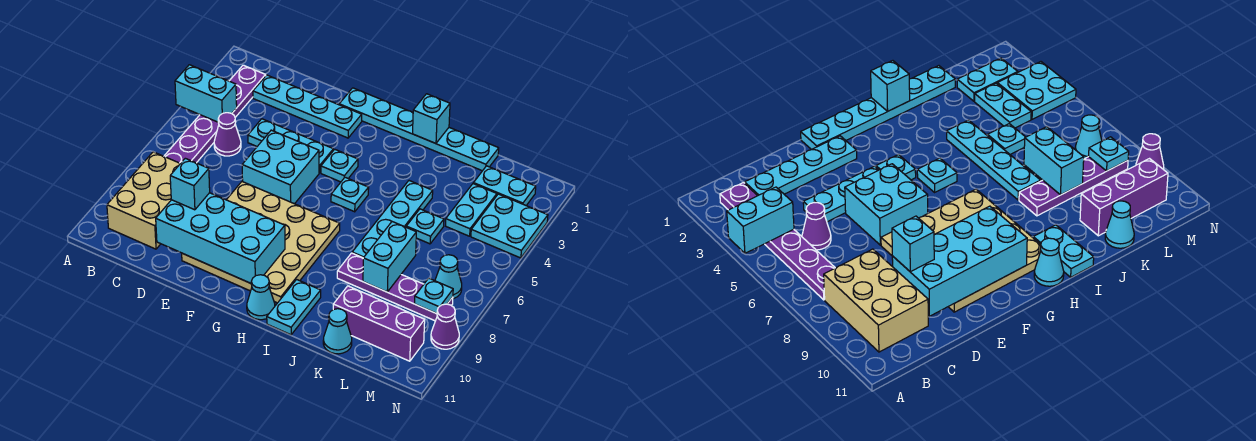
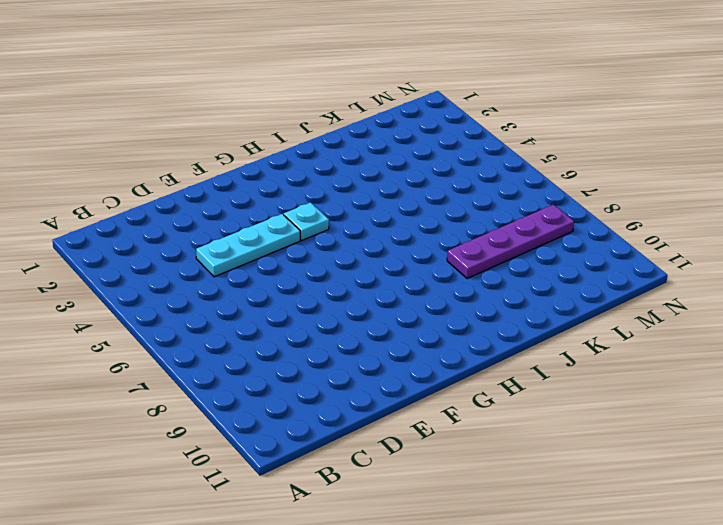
none -> purple 1x6 plate [164,65,266,164]
none -> tan 2x3 brick [107,152,180,249]
none -> cyan 1x4 plate [253,75,362,138]

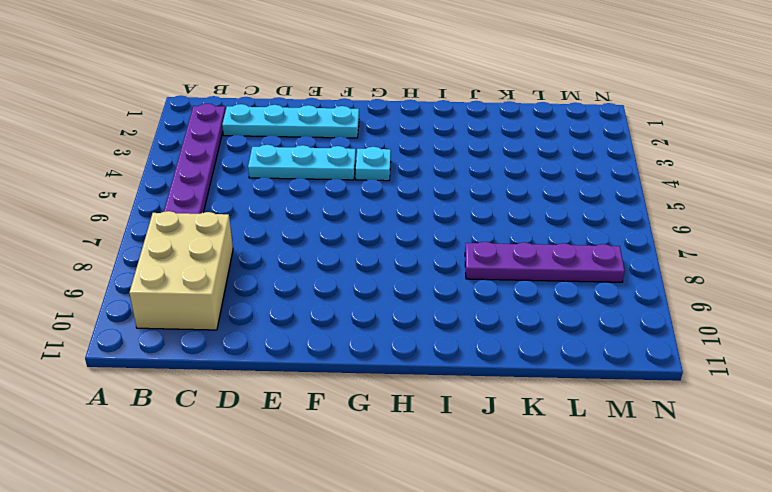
none -> purple 1x1 cone [214,113,241,156]
none -> cyan 2x2 brick [242,130,319,204]
none -> tan 4x4 plate [182,181,340,303]

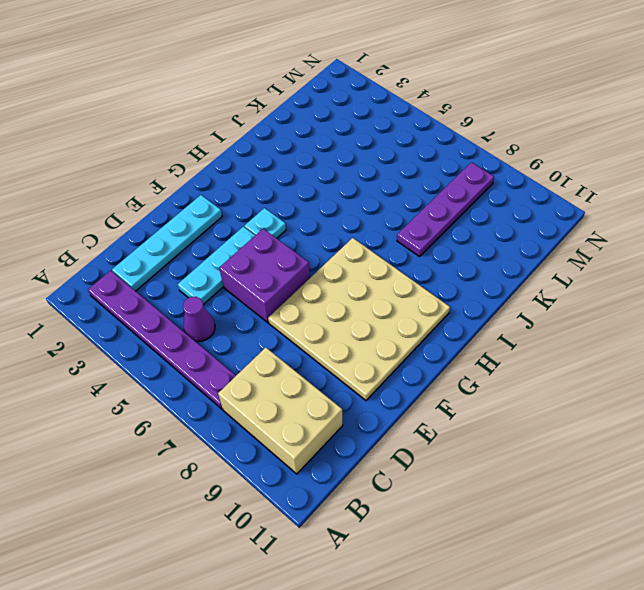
purple 2x2 brick [219,229,310,323] -> cyan 2x2 brick [242,130,319,204]
none -> cyan 1x6 plate [339,88,499,171]
none -> cyan 1x1 plate [331,177,369,212]
none -> cyan 1x1 cone [247,275,275,320]

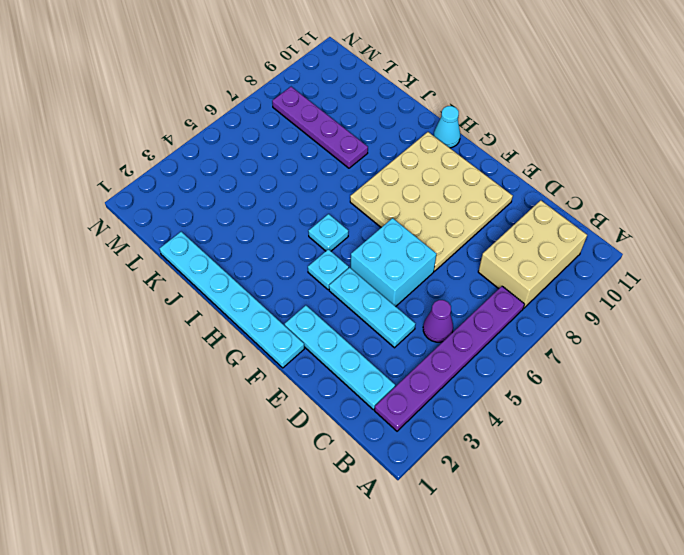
none -> cyan 1x2 plate [267,280,321,335]
none -> cyan 1x4 plate [352,181,433,258]
none -> cyan 1x1 plate [406,209,444,244]

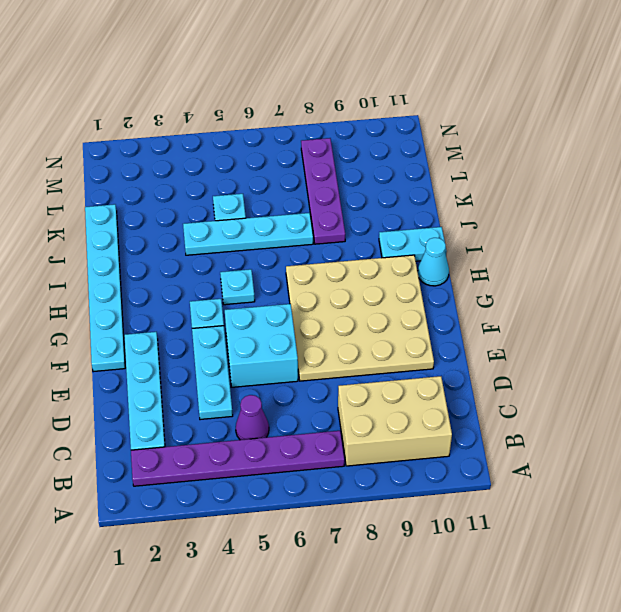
none -> purple 1x3 brick [333,286,425,361]
none -> cyan 1x1 cone [323,309,352,354]
none -> cyan 1x2 plate [473,166,536,205]

